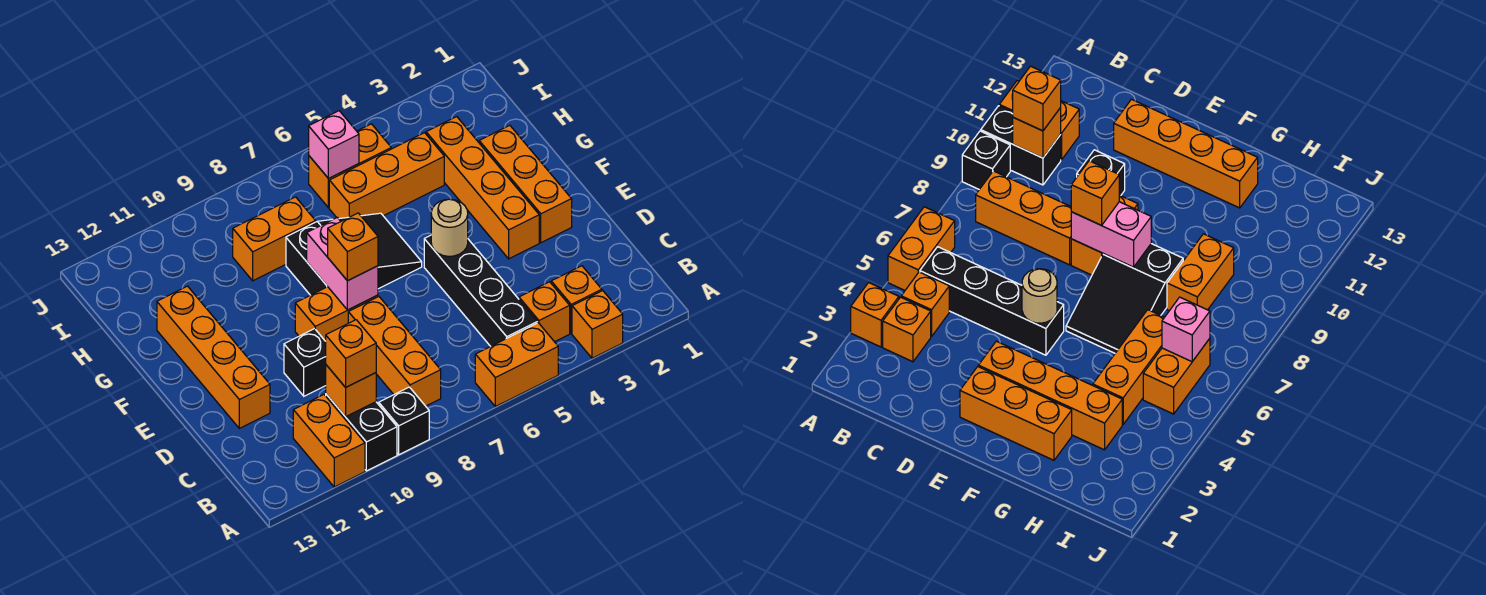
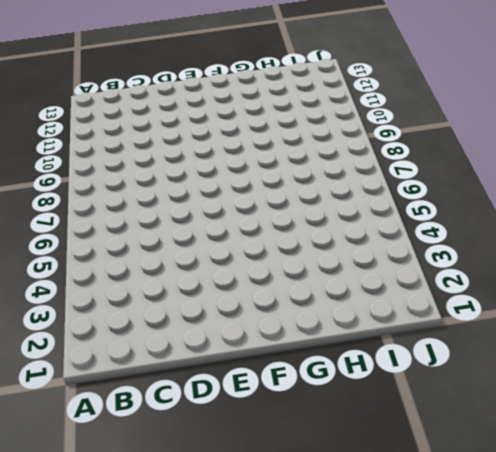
none -> orange 1x1 brick [572,291,623,358]
none -> orange 1x2 brick [475,323,558,406]
none -> black 1x1 brick [379,387,429,455]

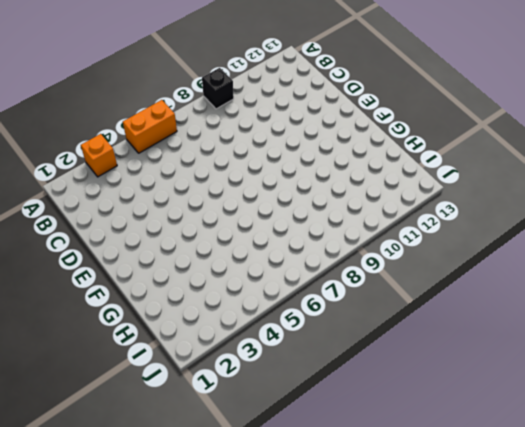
none -> black 1x2 brick [326,394,397,471]
none -> orange 1x2 brick [293,395,365,487]
none -> orange 1x1 brick [551,266,602,333]

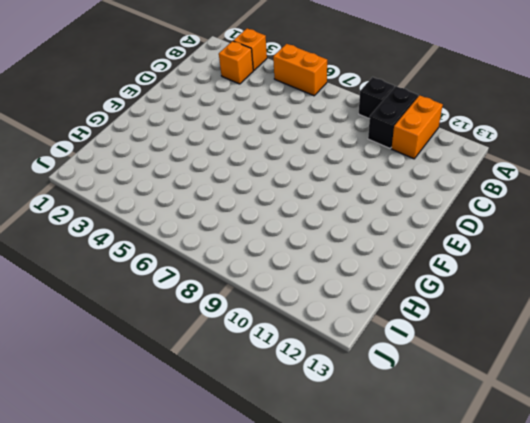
none -> orange 1x1 brick [519,282,570,342]
none -> black 1x4 brick [424,235,537,346]
none -> orange 1x3 brick [348,297,441,406]

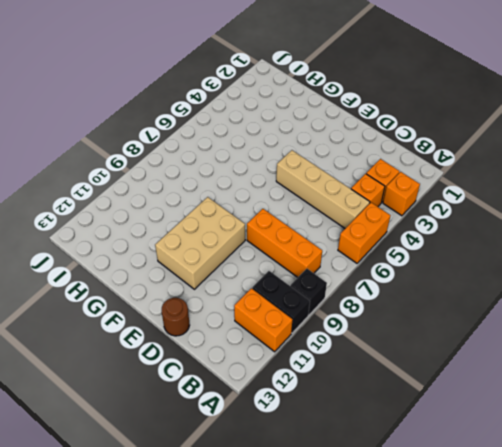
tan 1x4 brick [276,150,370,228] -> black 1x4 brick [424,235,537,346]
brown 1x1 round brick [162,298,190,336] -> none
tan 2x3 brick [155,197,245,289] -> orange 1x2 brick [295,287,378,341]
none -> black 1x1 brick [284,329,326,396]
none -> orange 1x4 brick [157,286,270,428]
none -> orange 1x3 brick [479,125,572,243]

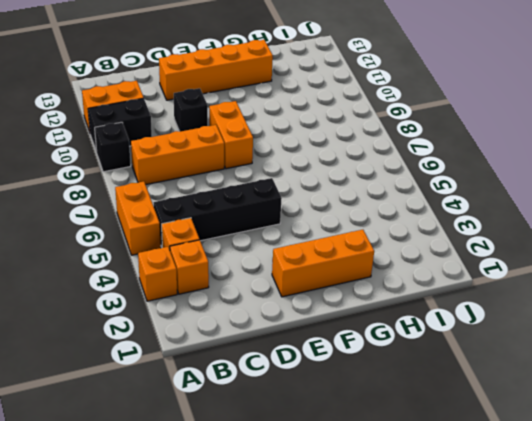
none -> orange 1x4 brick [426,117,539,259]
none -> black 2x3 slope [286,213,422,295]
none -> orange 1x3 brick [329,133,444,219]

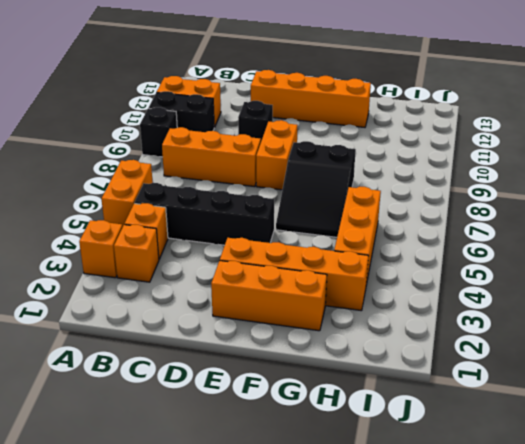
none -> orange 1x2 brick [233,197,316,281]
none -> orange 1x2 brick [309,124,391,208]
none -> orange 1x1 brick [326,365,376,417]

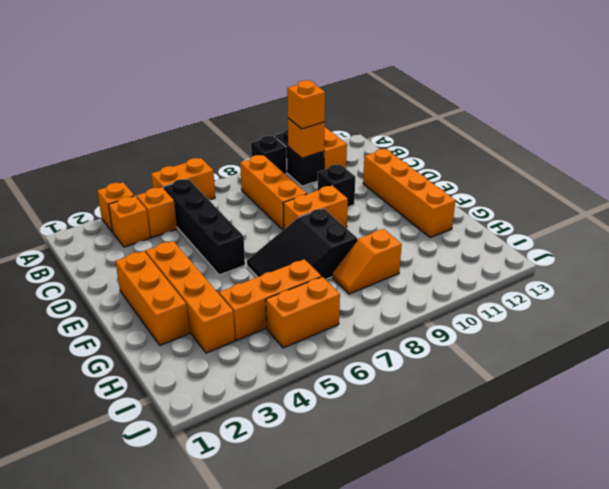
orange 1x2 slope [332,229,402,294] -> orange 1x2 brick [233,197,316,281]
none -> tan 1x1 round brick [431,199,468,256]
none -> pink 1x2 brick [307,217,378,310]
none -> pink 1x1 brick [309,111,359,179]

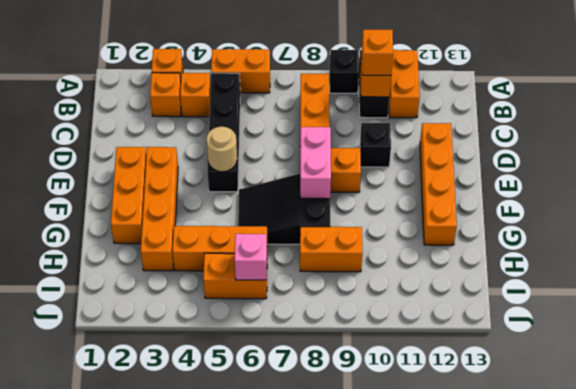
none -> orange 1x1 brick [328,213,378,281]

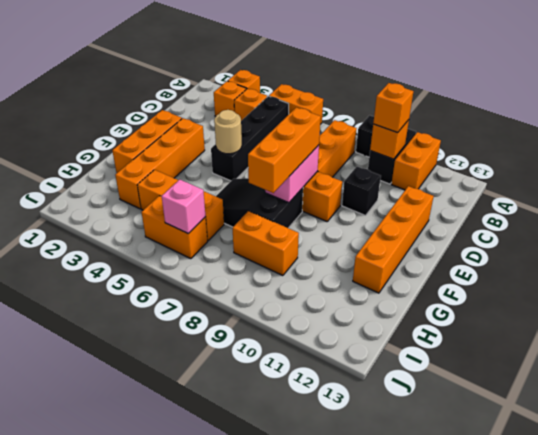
orange 1x3 brick [248,107,321,193] -> orange 1x1 brick [328,213,378,281]

